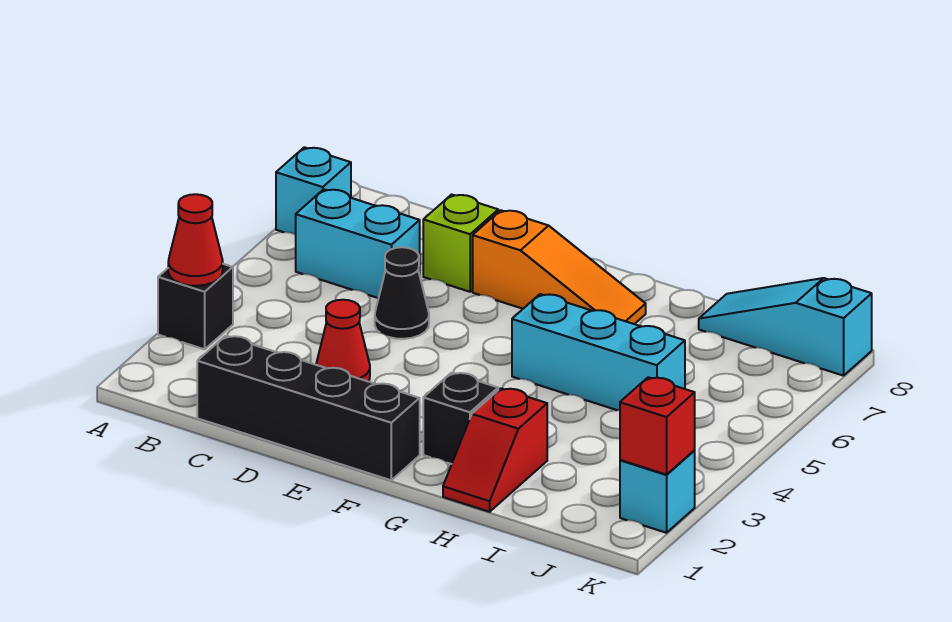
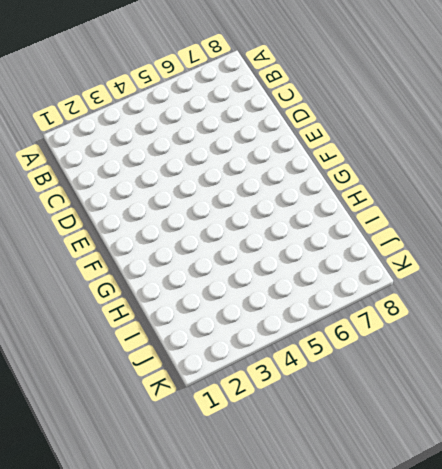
none -> black 1x1 brick [158,264,233,349]
none -> cyan 1x1 brick [276,147,351,235]
none -> cyan 1x2 brick [296,189,420,298]

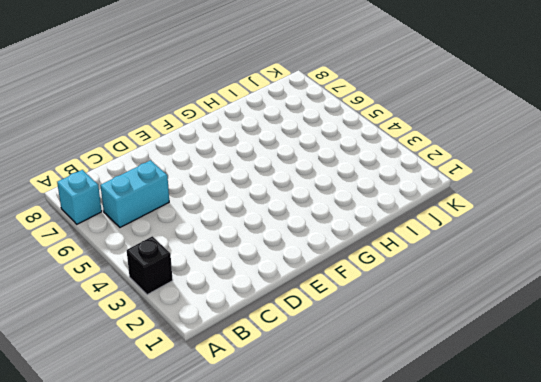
none -> black 1x4 brick [197,336,420,480]
none -> red 1x1 cone [316,300,370,381]
none -> black 1x1 cone [375,247,429,339]

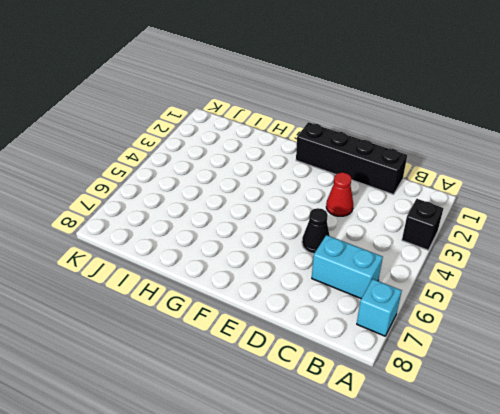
none -> lime 1x1 brick [423,195,498,292]
none -> orange 1x3 slope [473,210,646,324]
none -> black 1x1 brick [423,373,498,464]

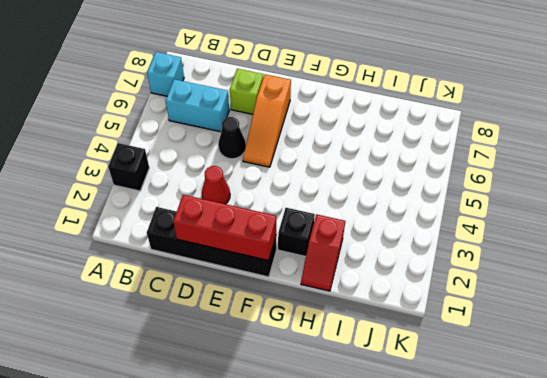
red 1x3 brick [173,195,276,261] -> none
orange 1x3 slope [243,74,291,167] -> orange 1x3 slope turned to [473,210,646,324]
none -> cyan 1x3 brick [512,294,685,410]
none -> cyan 1x3 slope [699,278,872,376]
none -> cyan 1x1 brick [620,451,695,533]

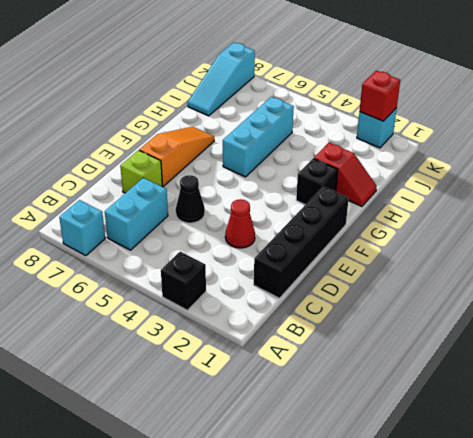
none -> red 1x1 cone [168,194,223,286]

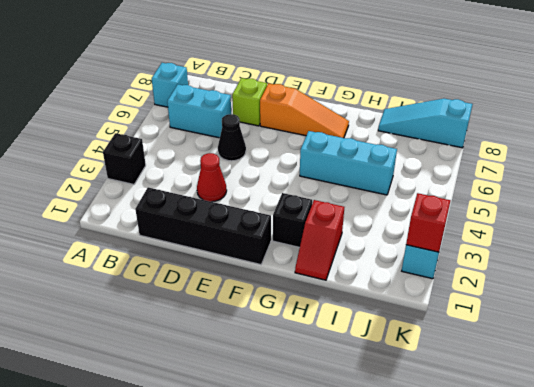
none -> red 1x1 cone [168,194,223,286]

